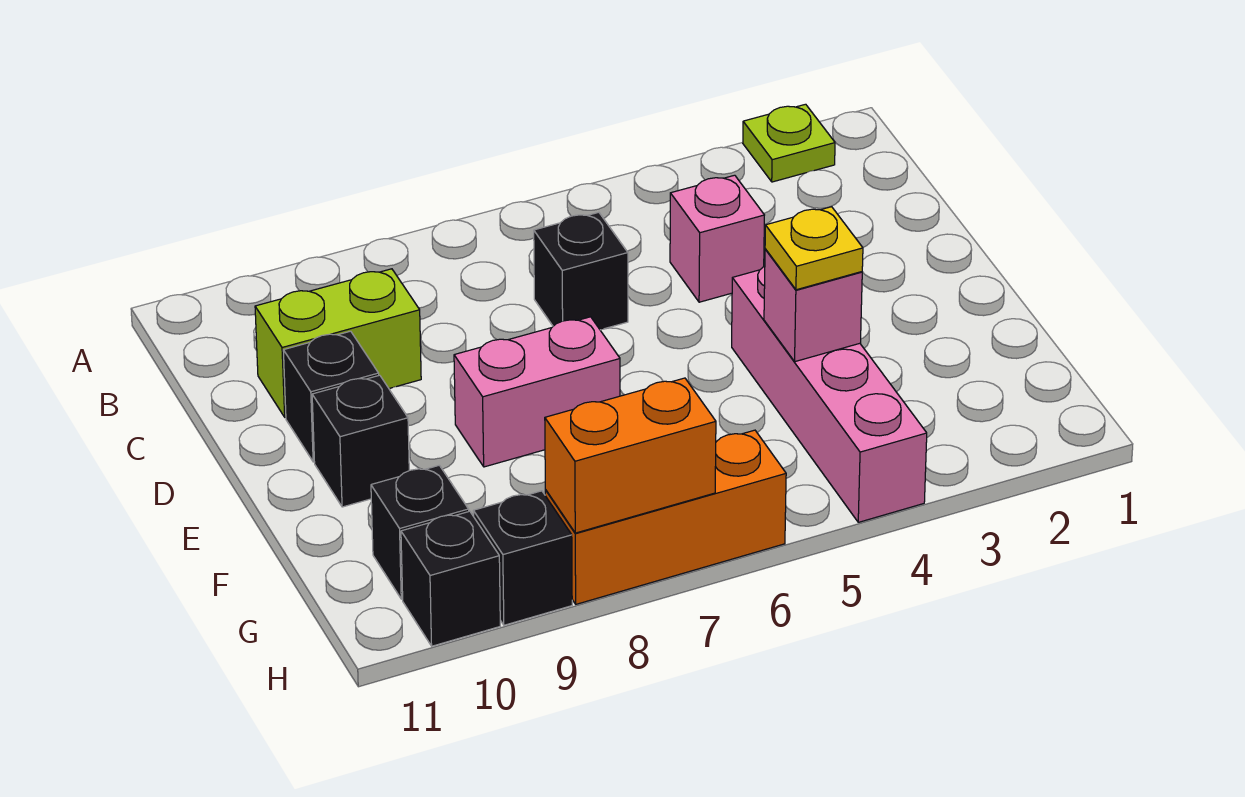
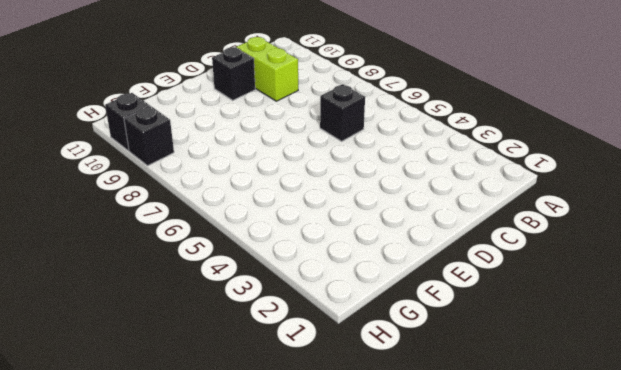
none -> lime 1x1 plate [743,104,835,182]
none -> pink 1x1 brick [670,175,764,302]
none -> pink 1x4 brick [732,266,927,522]

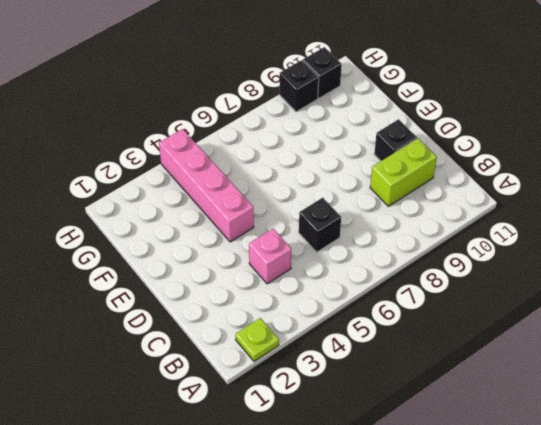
none -> pink 1x2 brick [454,317,620,467]
none -> black 1x1 brick [312,375,409,507]
none -> black 1x1 brick [371,465,469,599]

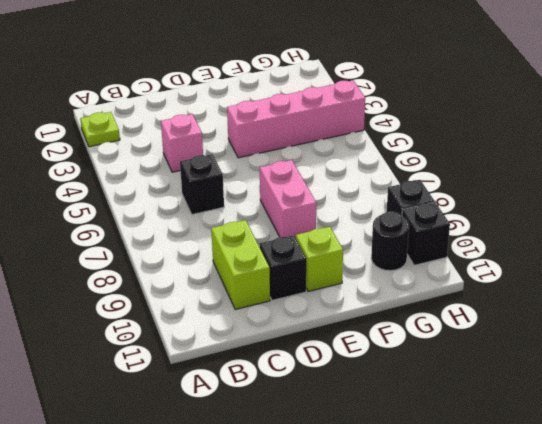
lime 1x1 brick [296,227,343,291] -> black 1x1 brick [312,375,409,507]
black 1x1 round brick [371,212,409,271] -> black 1x1 brick [371,465,469,599]
none -> orange 1x3 brick [545,430,786,604]
none -> pink 1x1 brick [764,249,862,362]
none -> orange 1x2 brick [545,378,716,533]

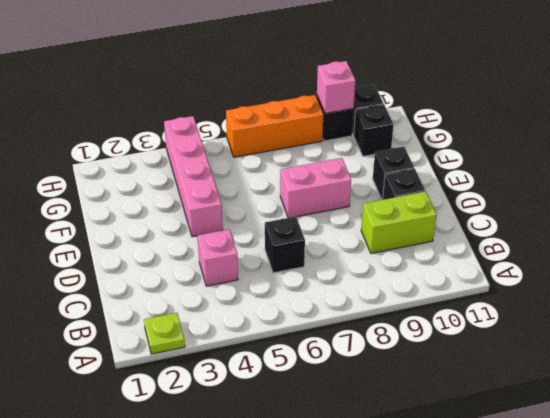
pink 1x1 brick [317,61,355,114] -> pink 1x1 brick moved to [764,249,862,362]
none -> orange 1x2 brick [545,378,716,533]
none -> yellow 1x1 plate [765,207,863,290]

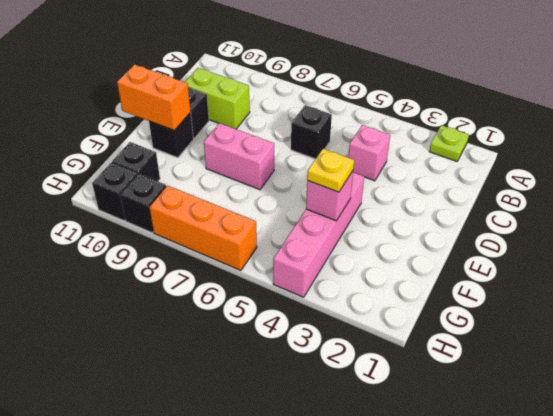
orange 1x2 brick [117,64,191,130] -> orange 1x2 brick moved to [545,378,716,533]

